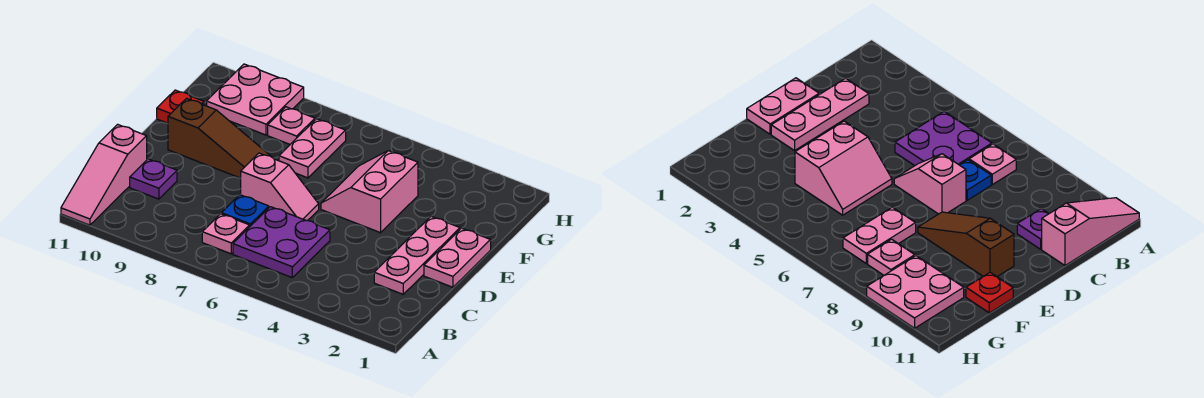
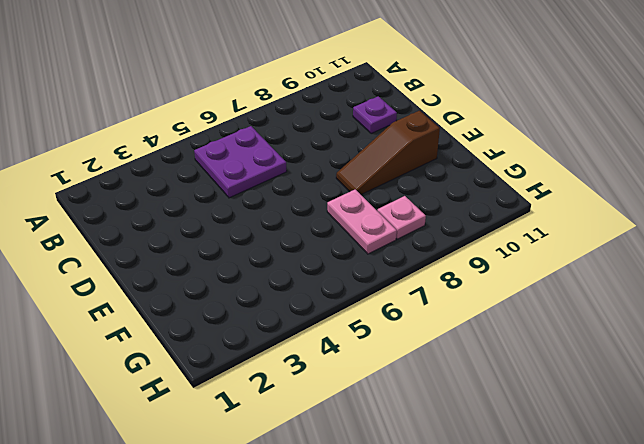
none -> pink 1x3 slope [61,124,147,225]
none -> pink 1x1 plate [202,214,250,254]
none -> pink 1x3 plate [374,216,460,294]

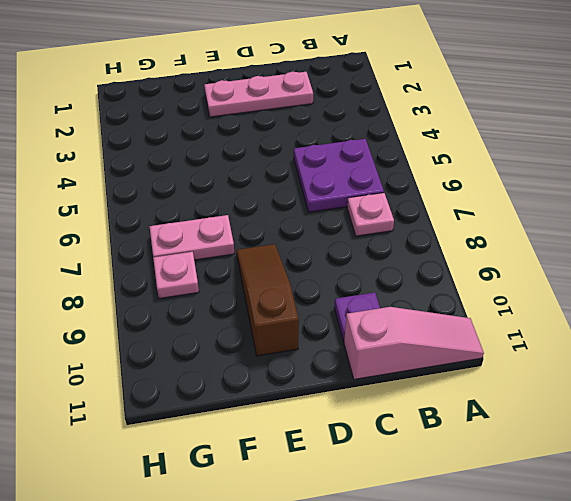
none -> blue 1x1 plate [221,195,269,226]
none -> pink 1x2 plate [424,228,491,287]
none -> pink 1x2 slope [240,153,319,221]

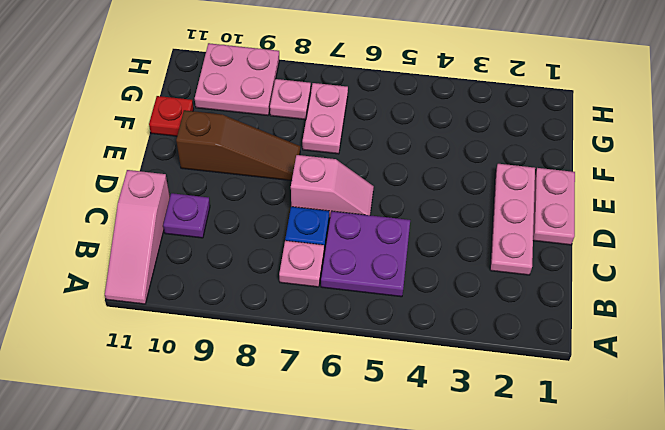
none -> pink 2x2 slope [321,151,418,233]

